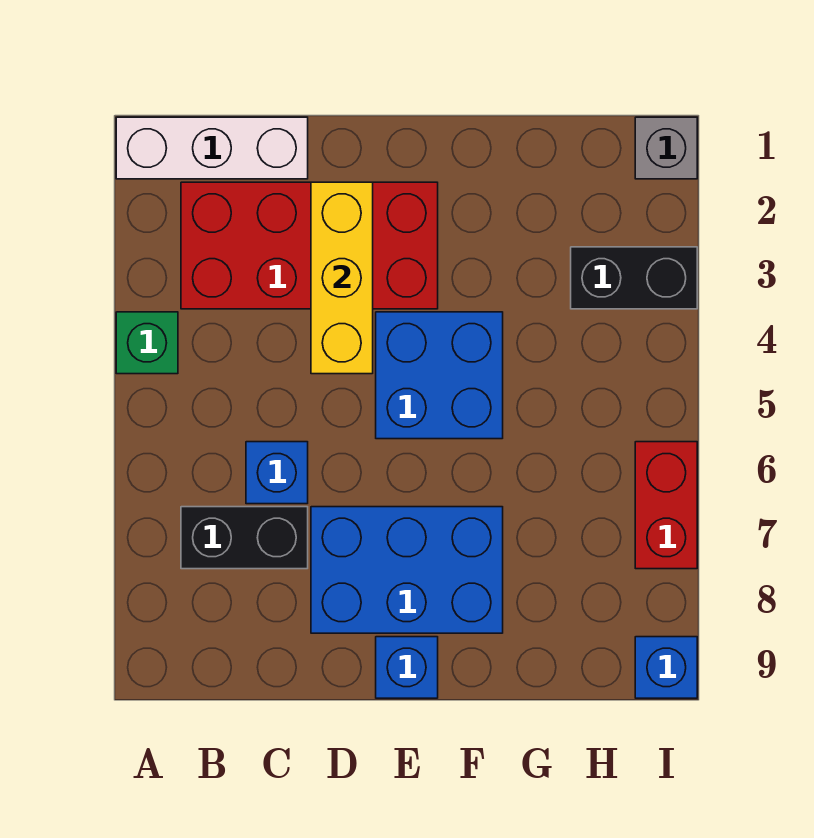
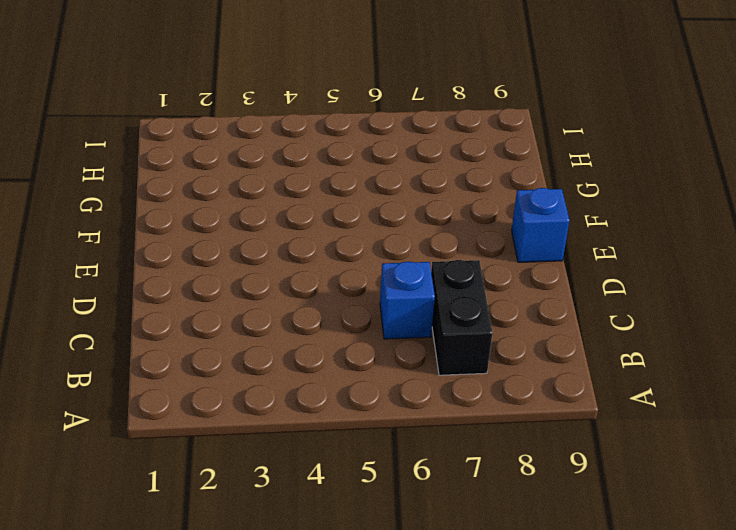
none -> white 1x3 brick [116,117,308,179]
none -> green 1x1 brick [116,312,178,374]
none -> red 2x4 brick [181,182,438,309]

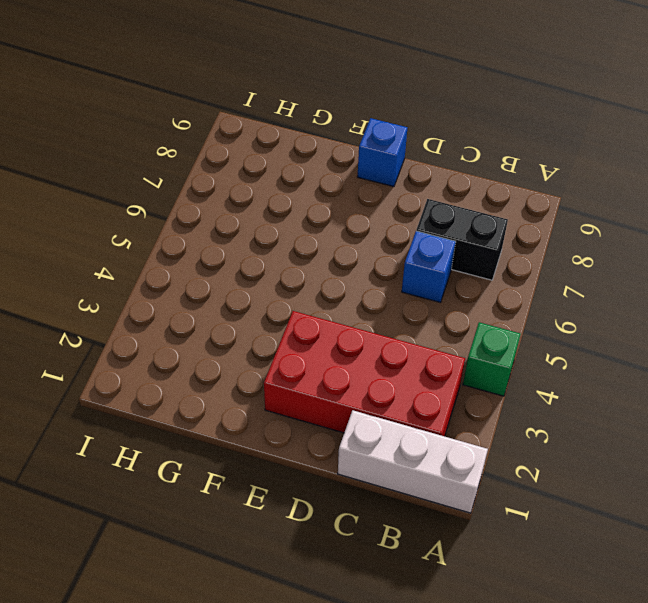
none -> blue 2x3 brick [311,507,503,633]
none -> blue 2x2 brick [376,312,503,439]
none -> black 1x2 brick [571,247,697,309]

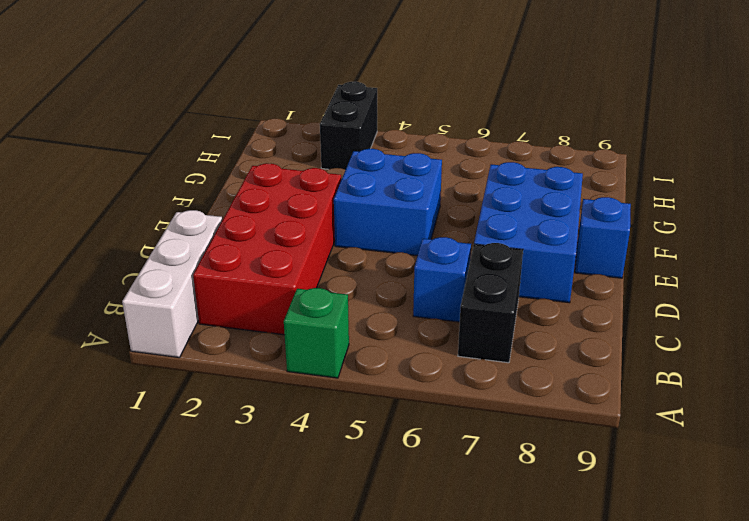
none -> grey 1x1 brick [635,117,697,179]
none -> red 1x2 brick [635,442,697,569]
none -> blue 1x1 brick [635,637,697,698]

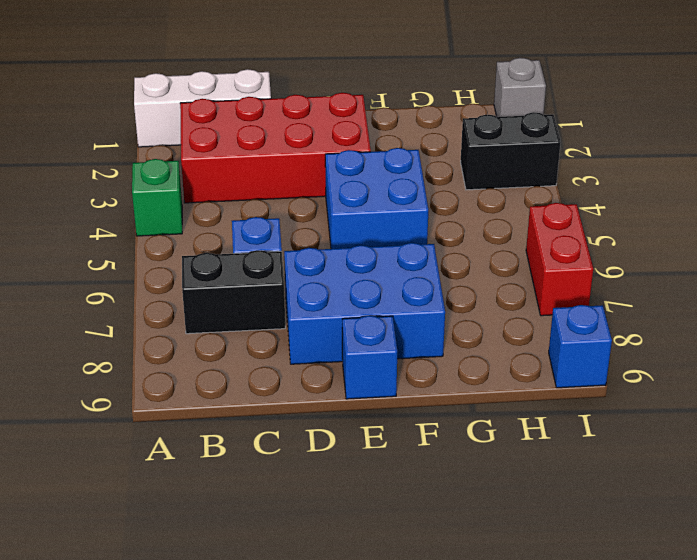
none -> yellow 1x3 brick [311,182,373,374]

